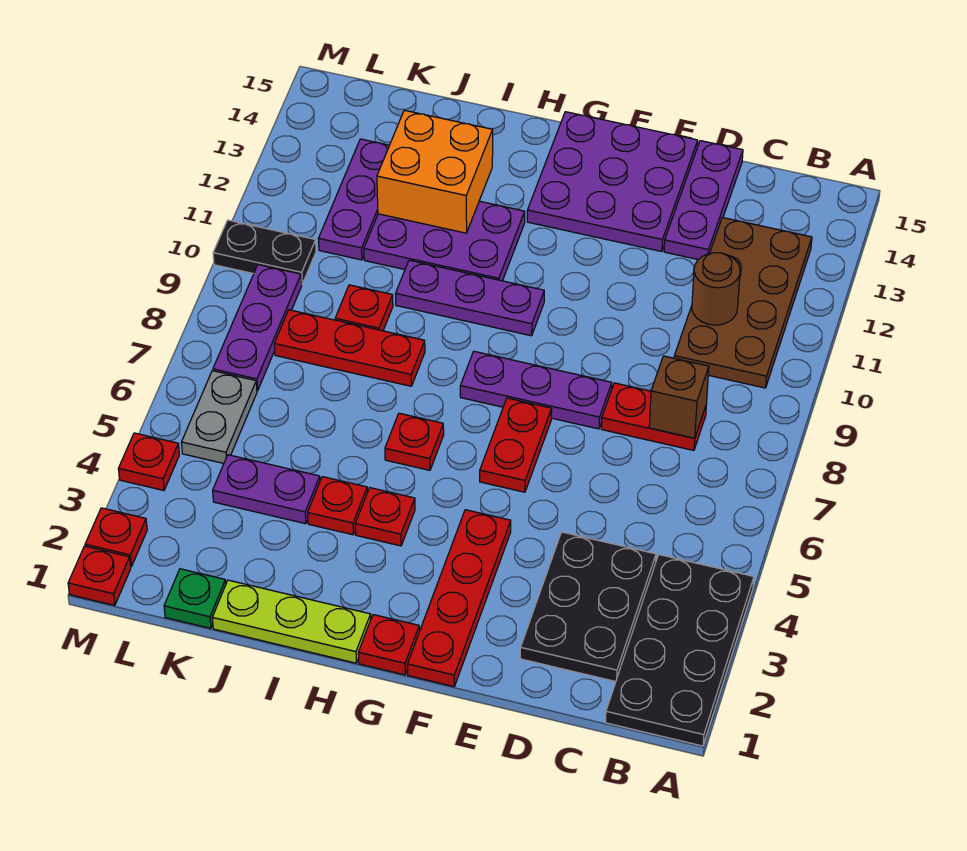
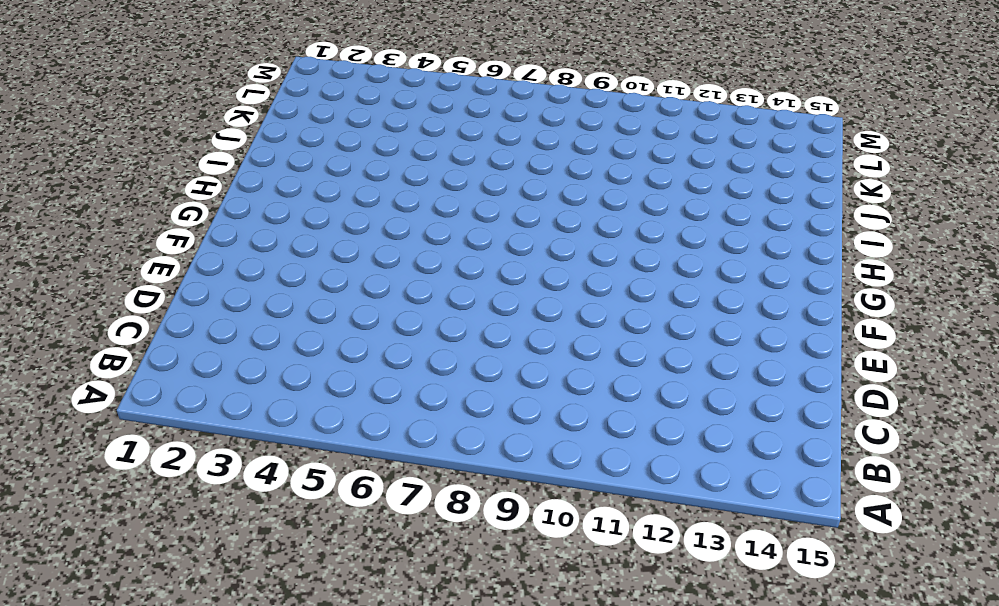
none -> black 2x4 plate [605,555,754,746]
none -> brown 2x4 plate [674,218,812,388]
none -> black 2x3 plate [520,532,656,682]
none -> red 1x2 plate [601,383,706,450]

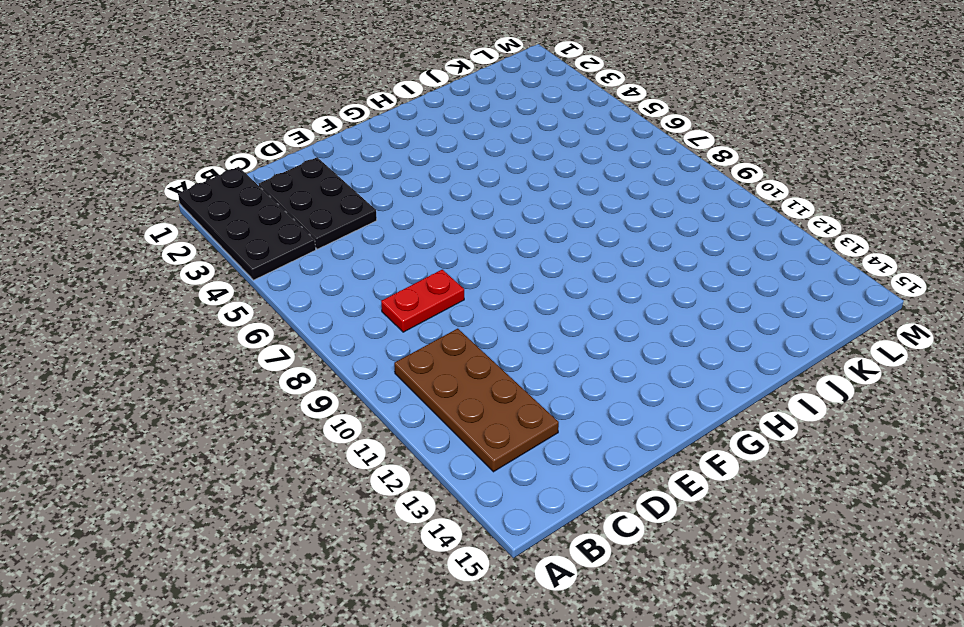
none -> purple 1x3 plate [664,141,743,260]
none -> purple 1x3 plate [460,351,612,429]
none -> purple 3x3 plate [527,112,698,252]
none -> red 1x4 plate [408,510,511,686]

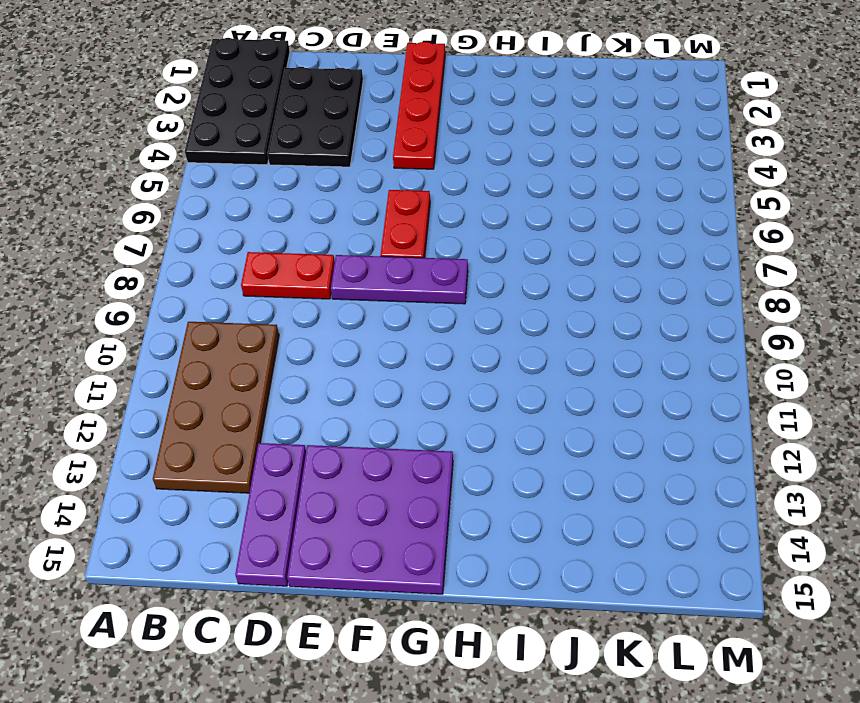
none -> red 1x1 plate [358,615,419,675]
none -> purple 1x3 plate [395,260,544,336]
none -> lime 1x3 plate [212,580,371,663]
none -> red 1x1 plate [355,488,415,546]

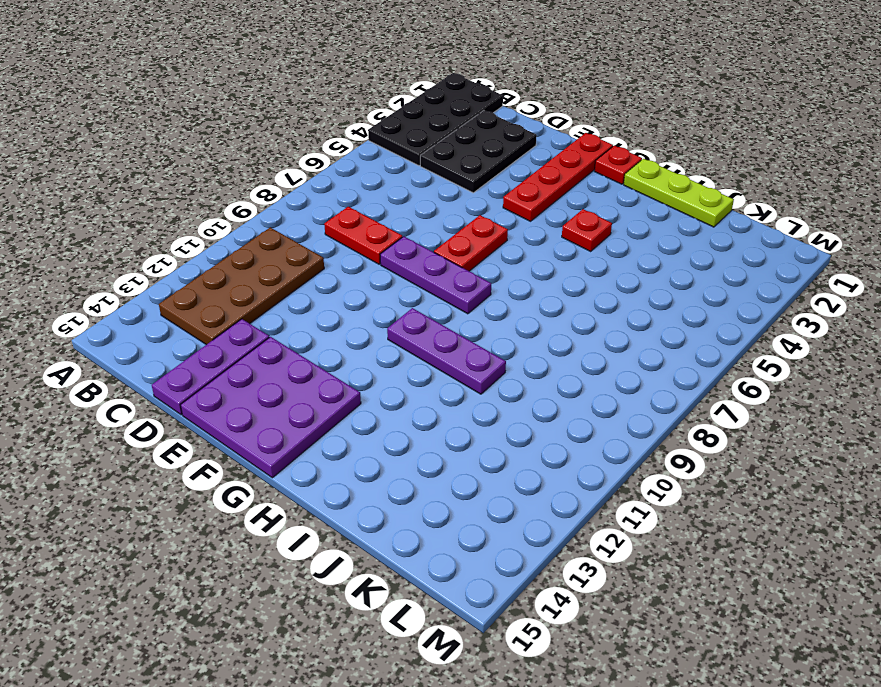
none -> red 1x1 plate [385,413,444,470]
none -> purple 2x3 plate [364,201,525,281]
none -> red 1x1 plate [308,477,367,535]
none -> red 1x3 plate [274,310,425,386]

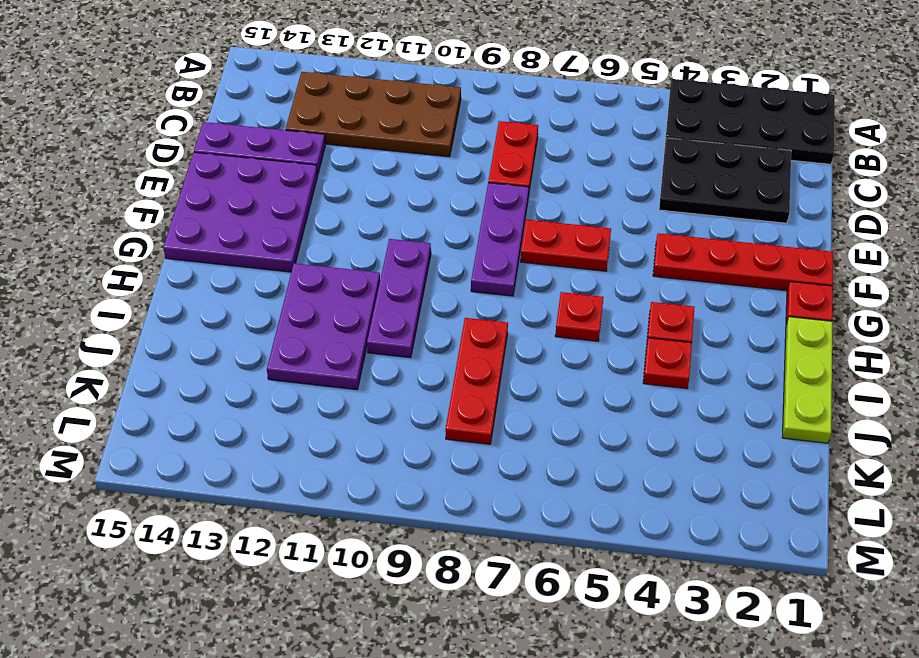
none -> purple 1x2 plate [213,455,320,524]
none -> red 1x1 plate [335,285,393,331]
none -> green 1x1 plate [164,569,226,628]
none -> purple 1x3 plate [318,139,389,260]

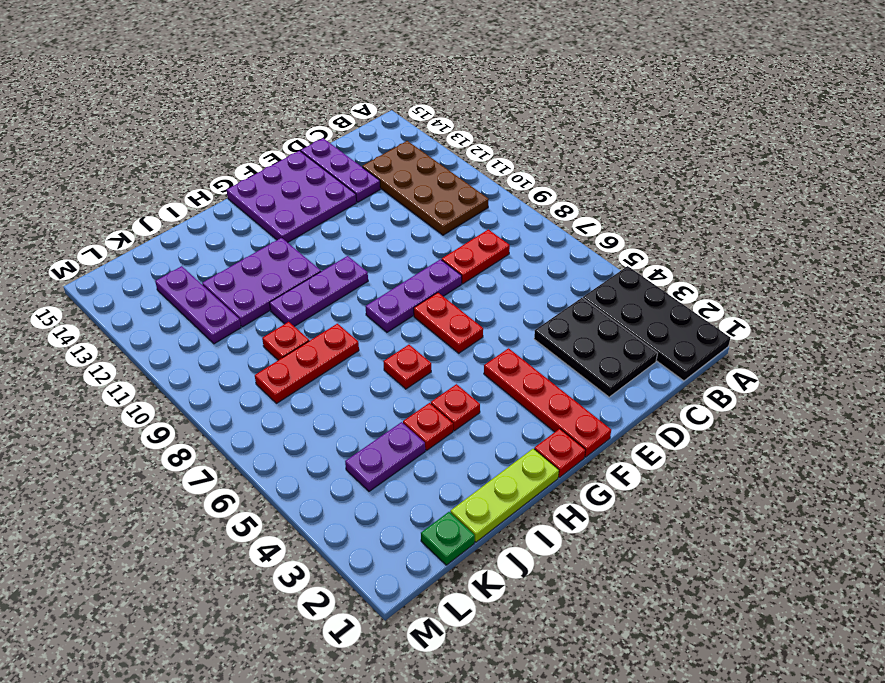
none -> grey 1x2 plate [181,371,257,463]
none -> purple 1x3 plate [213,265,302,391]
none -> black 1x2 plate [213,220,316,284]
none -> red 1x1 plate [68,546,131,605]

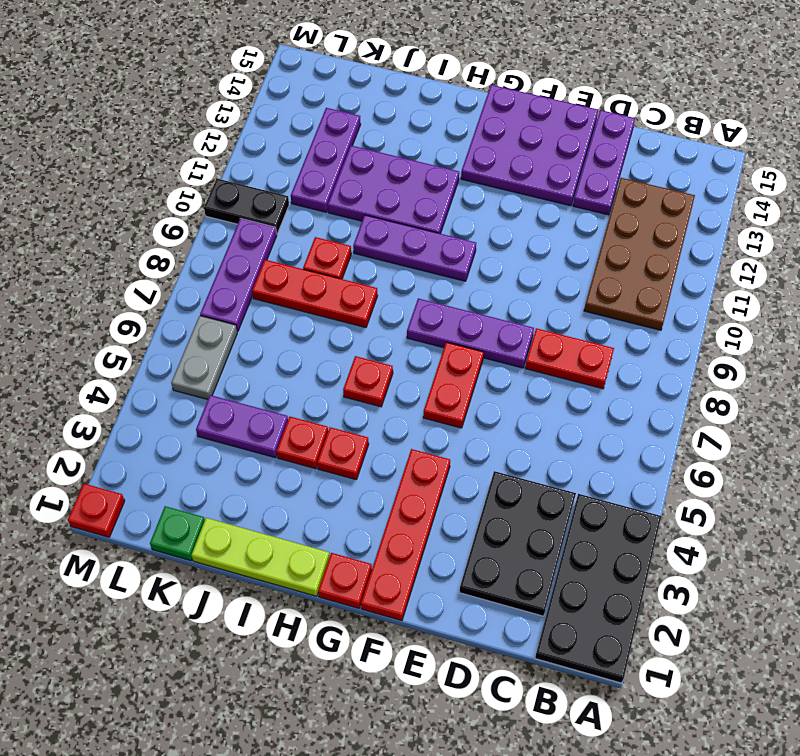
none -> red 1x1 plate [85,508,147,567]
none -> red 1x1 plate [118,433,179,490]
none -> brown 1x1 brick [649,356,709,438]
none -> brown 1x1 round brick [692,253,740,325]

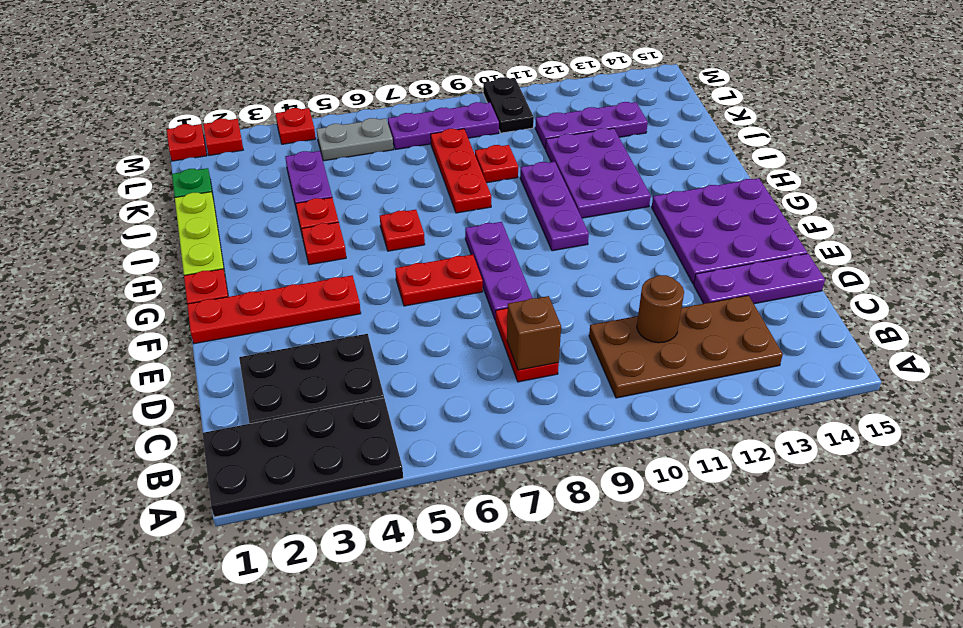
none -> orange 2x2 brick [377,110,493,233]

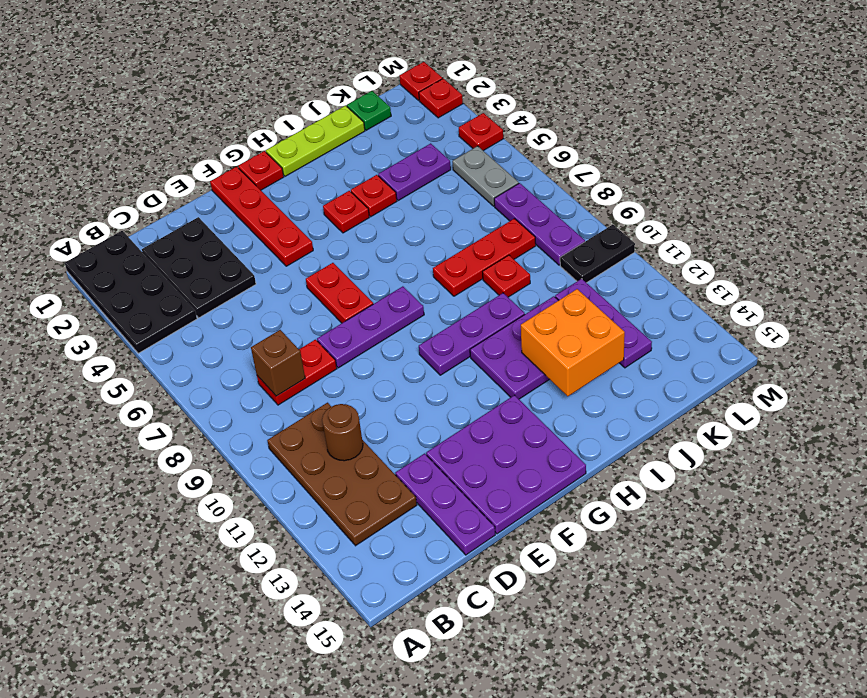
none -> red 1x1 plate [385,413,444,470]

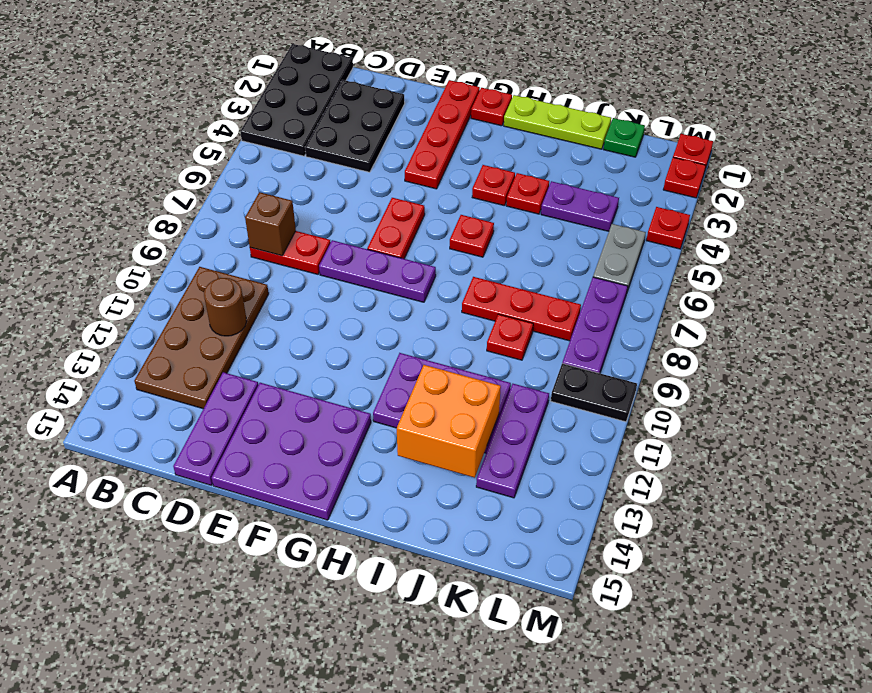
none -> purple 1x3 plate [395,260,544,336]

